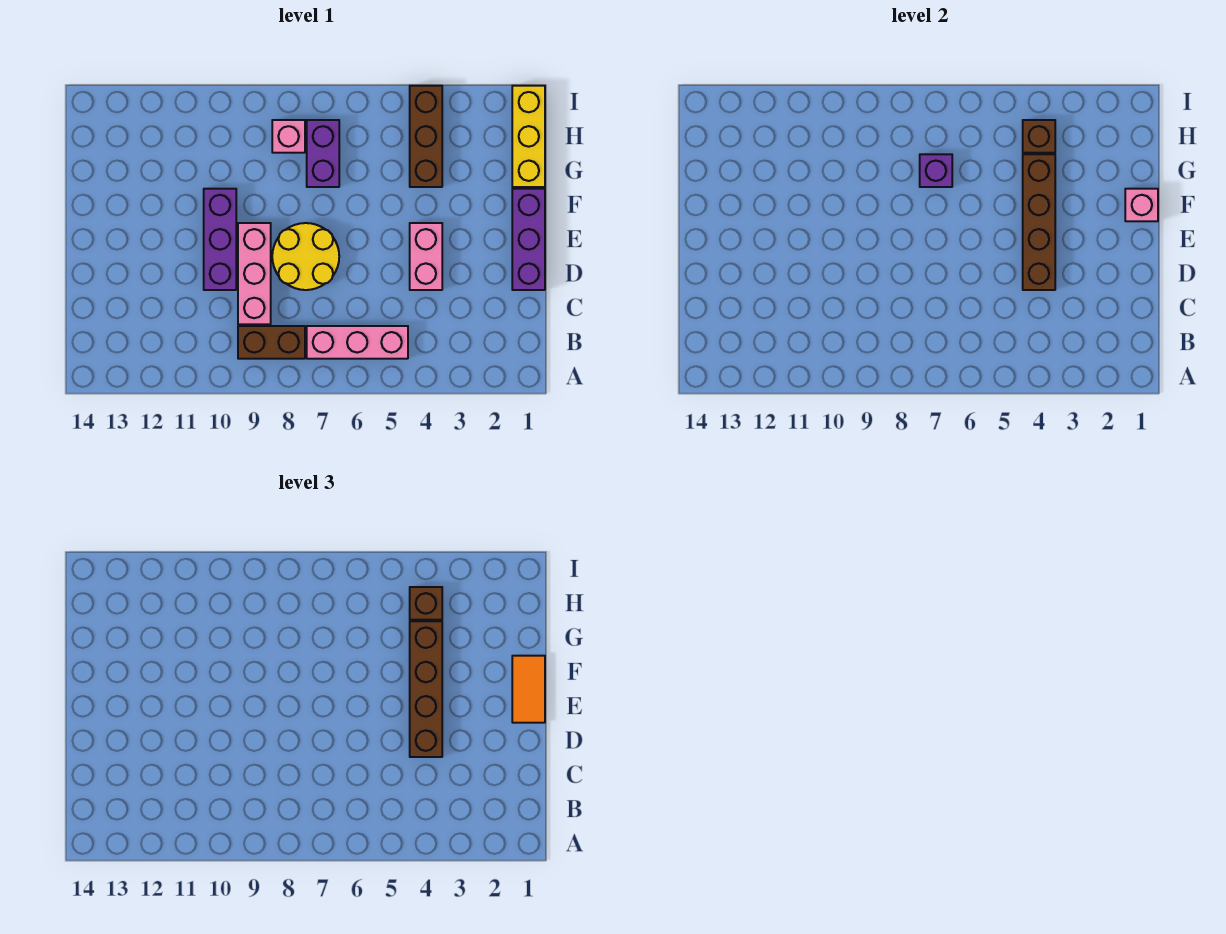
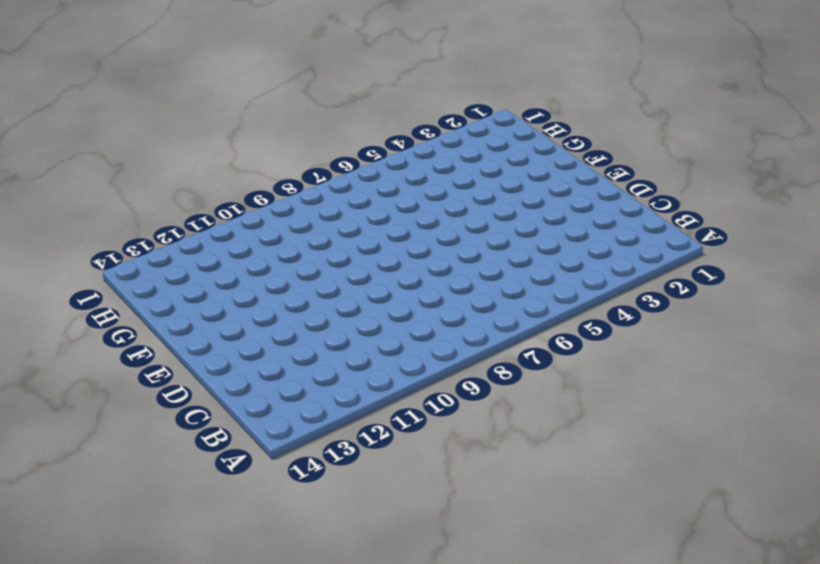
none -> pink 1x3 brick [307,326,408,359]
none -> brown 1x2 brick [238,326,305,359]
none -> pink 1x3 brick [238,223,271,324]

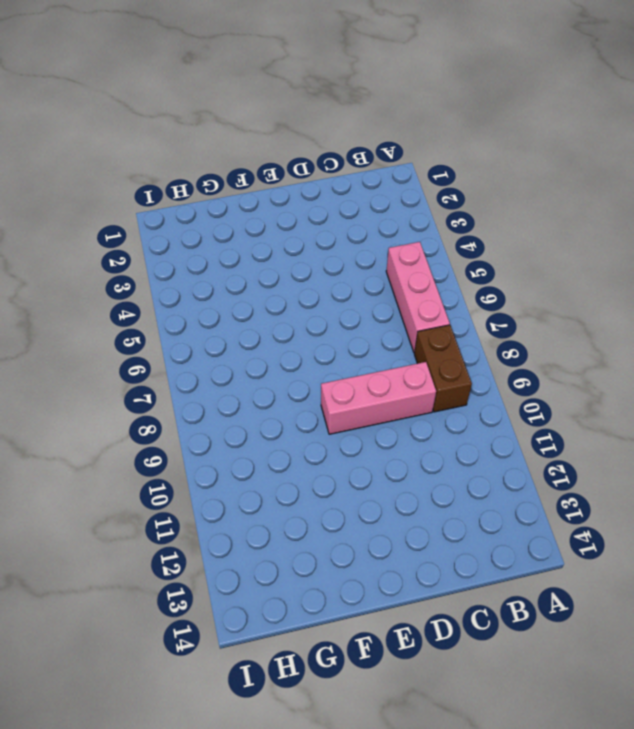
none -> purple 1x3 brick [512,189,545,290]
none -> pink 1x2 brick [410,223,442,290]
none -> yellow 2x2 round brick [272,223,339,290]

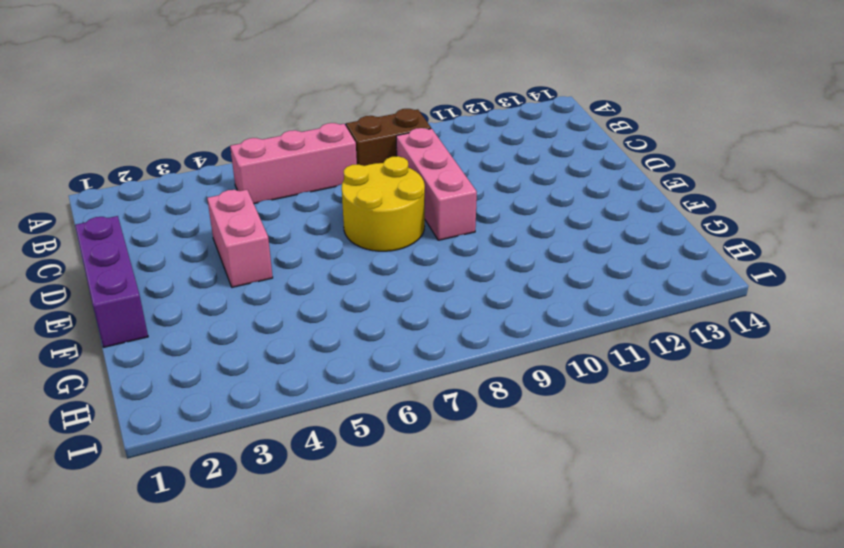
none -> purple 1x3 brick [204,189,236,290]
none -> yellow 1x3 brick [512,86,545,187]
none -> brown 1x3 brick [410,86,442,187]

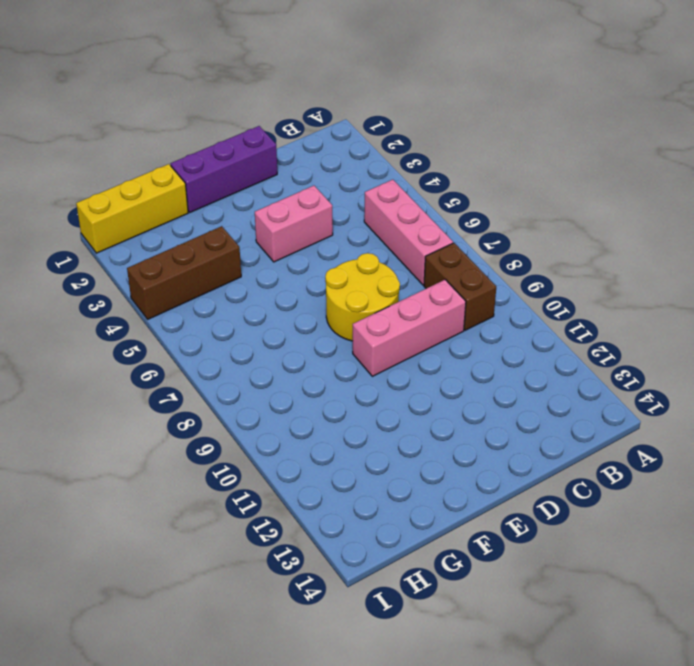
none -> purple 1x3 brick [204,189,236,290]
none -> purple 1x2 brick [307,120,339,187]
none -> pink 1x1 brick [272,120,305,153]

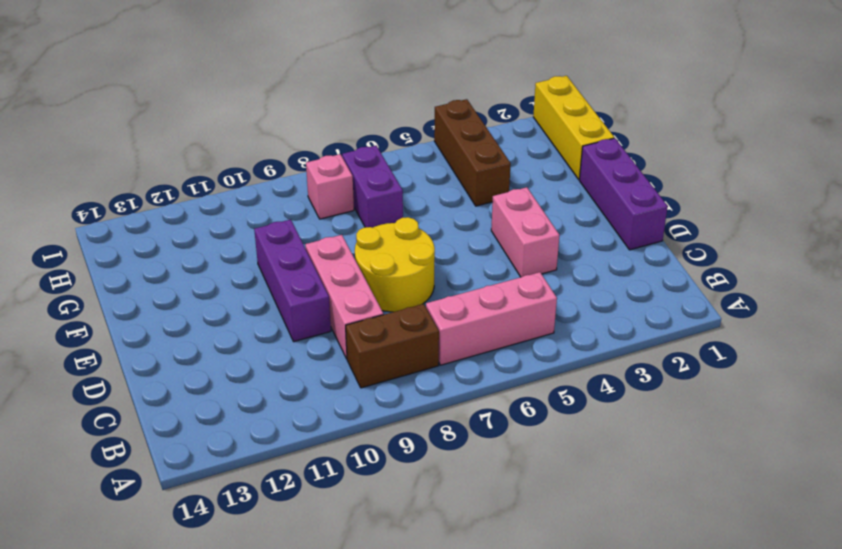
none -> brown 1x4 brick [1023,154,1055,290]
none -> pink 1x1 brick [1125,189,1158,221]
none -> purple 1x1 brick [920,154,952,187]

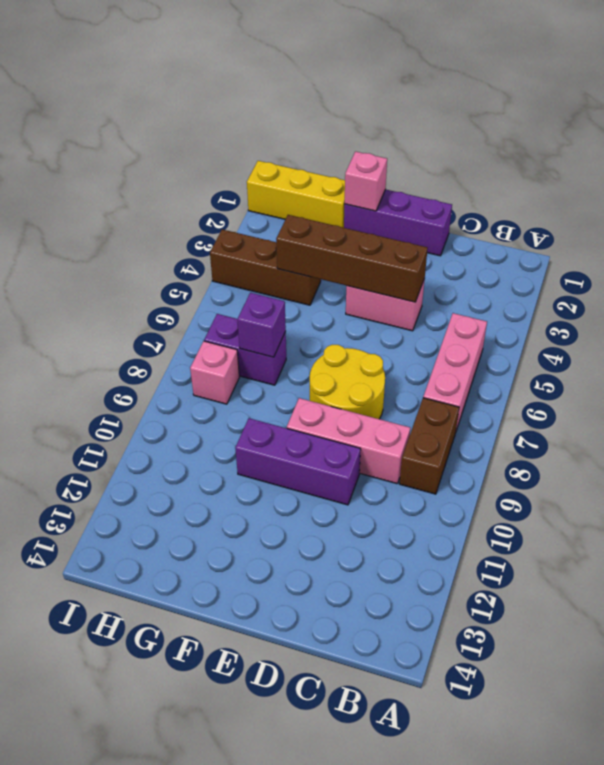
none -> brown 1x1 brick [1023,120,1055,153]
none -> brown 1x4 brick [410,621,442,757]
none -> orange 1x2 tile [512,656,545,723]

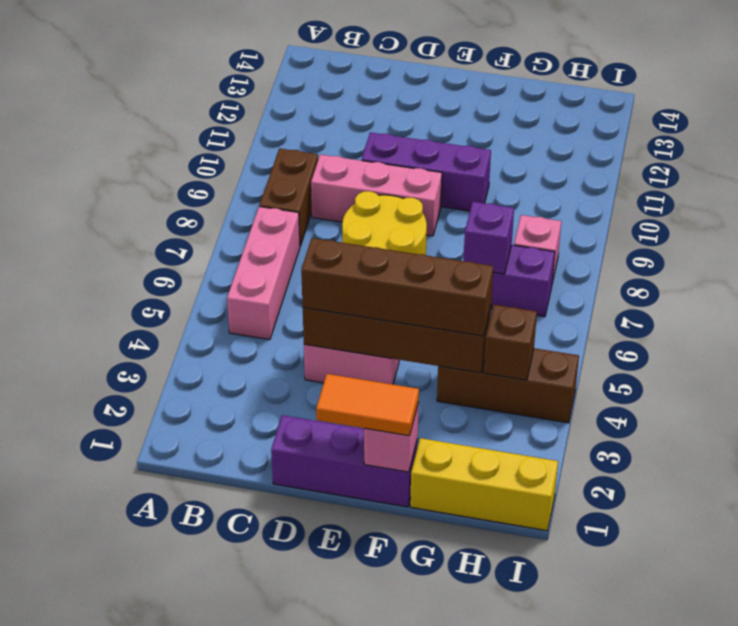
none -> brown 1x1 brick [410,587,442,620]

